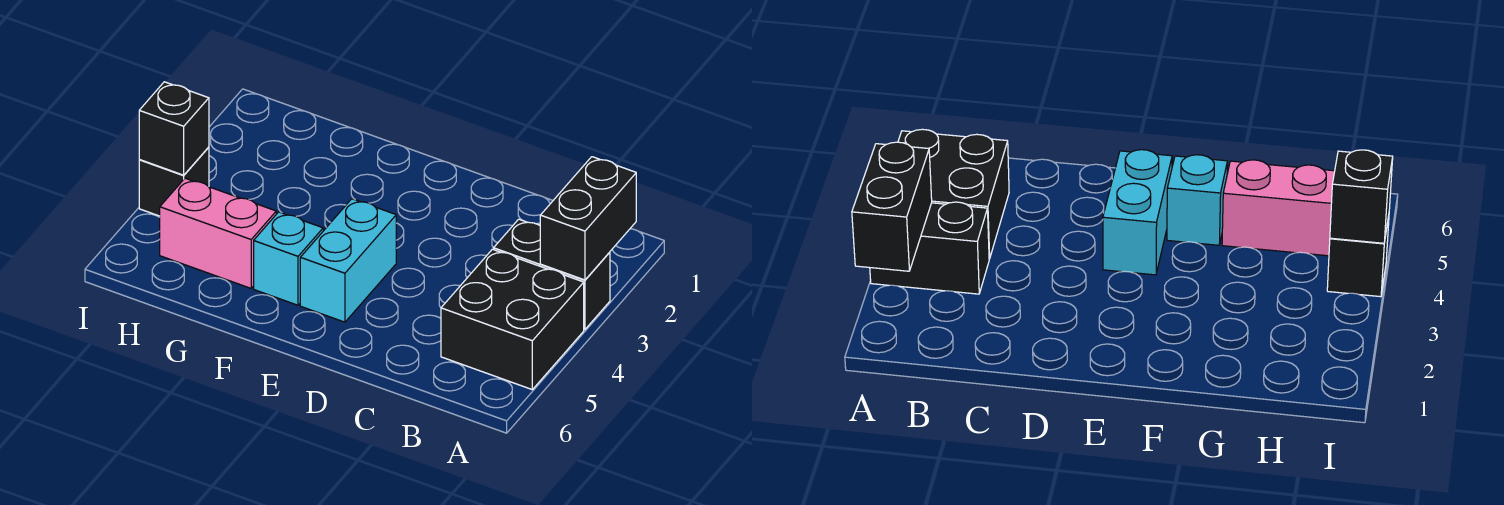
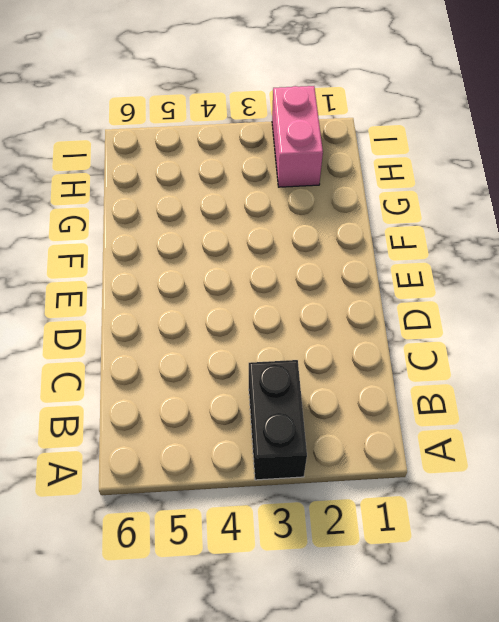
pink 1x2 brick [272,86,323,187] -> pink 1x2 brick moved to [160,178,276,288]
none -> black 2x2 brick [441,249,584,389]
none -> cyan 1x2 brick [300,199,396,322]

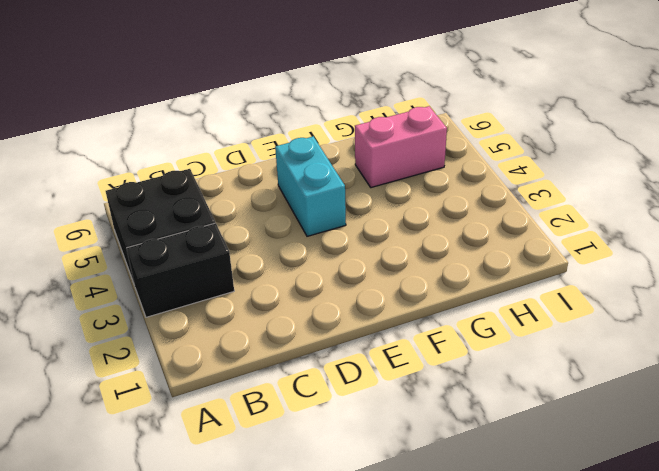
none -> cyan 1x1 brick [254,212,323,305]
none -> black 1x1 brick [139,147,209,216]

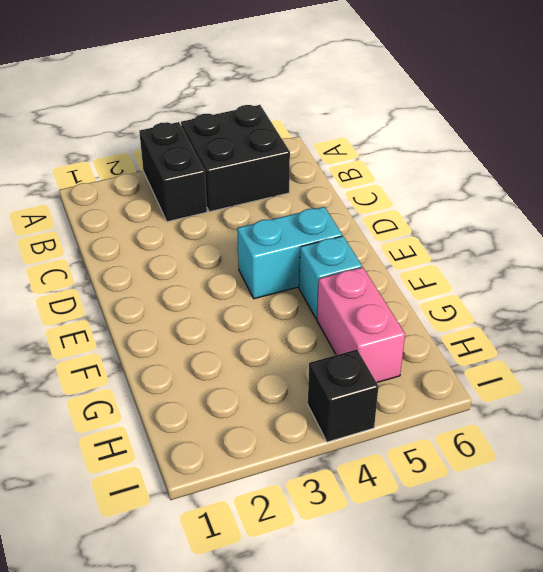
none -> black 1x2 brick [540,157,636,280]
none -> black 1x1 brick [139,82,209,175]

